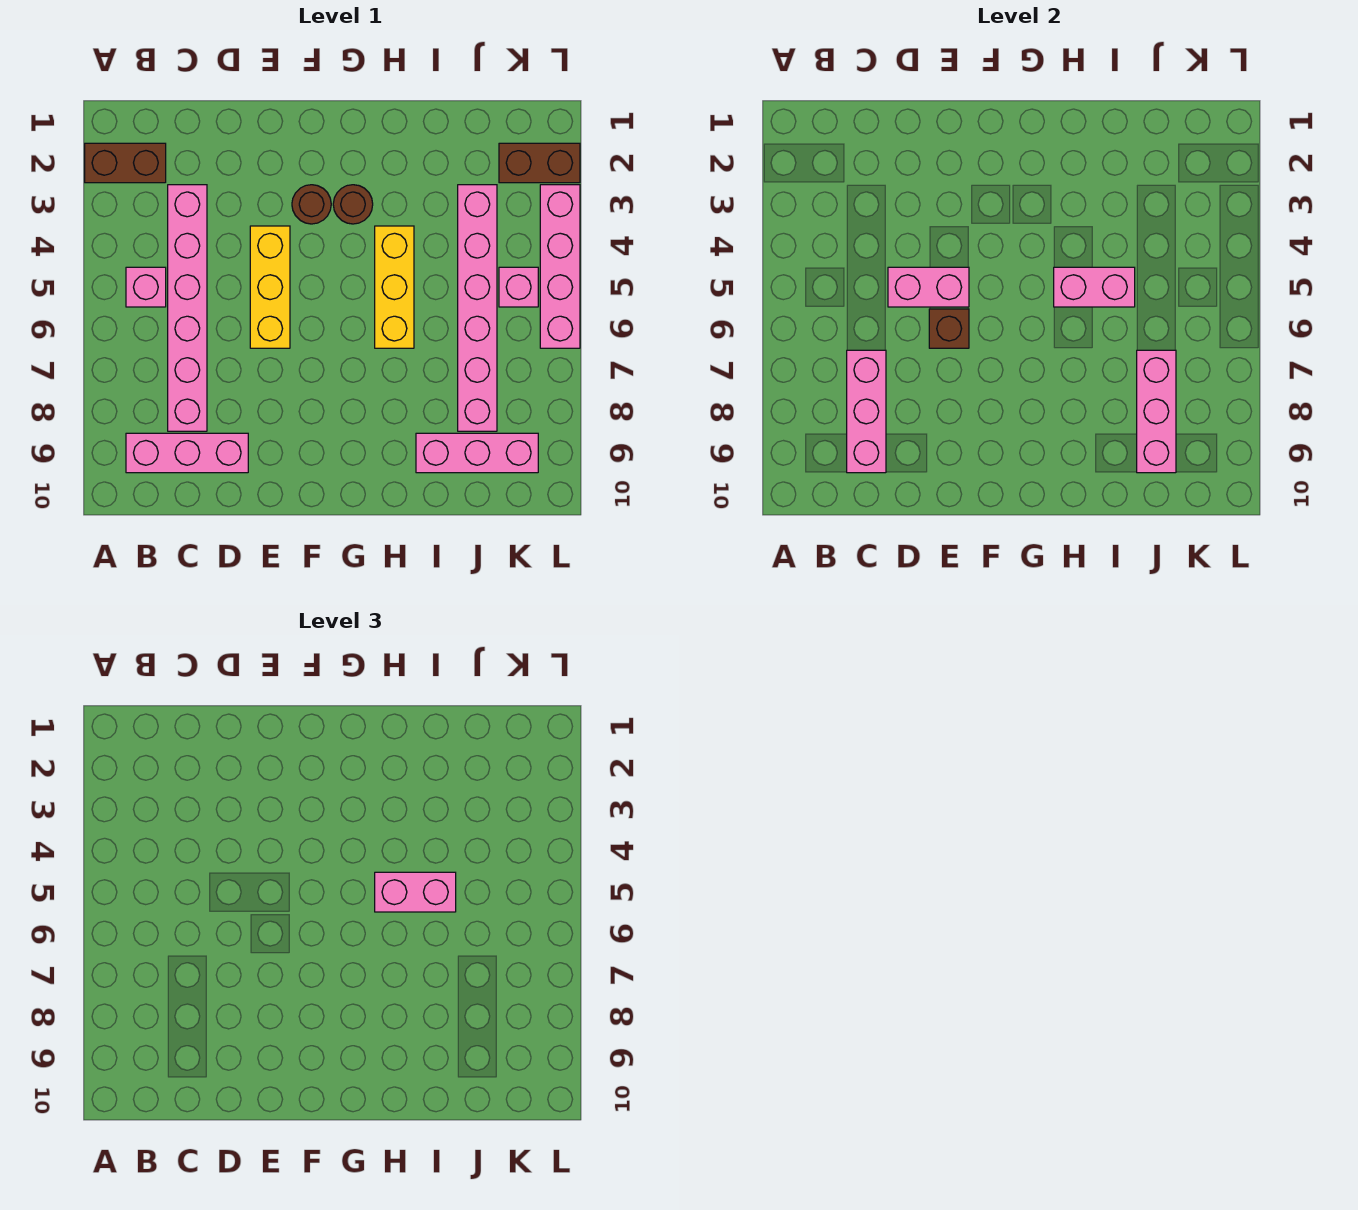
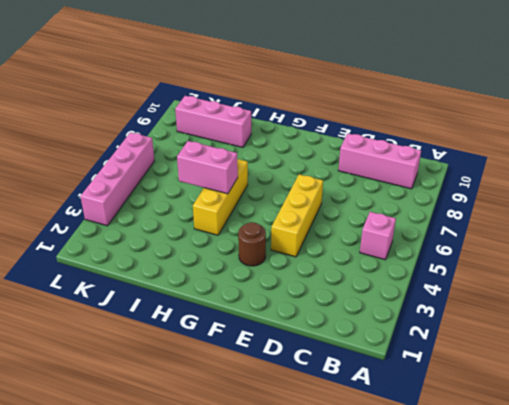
none -> brown 1x2 brick [85,143,166,183]
none -> pink 1x6 brick [168,185,207,431]
none -> brown 1x1 round brick [333,185,373,224]

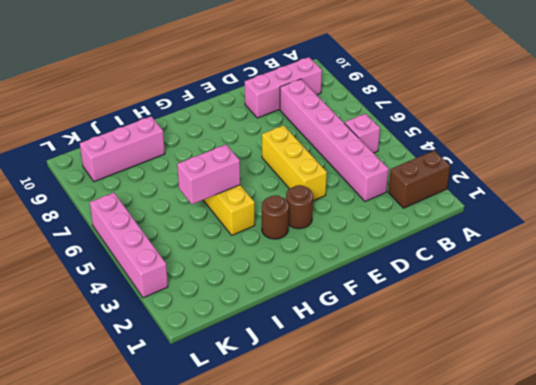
none -> pink 1x6 brick [458,185,497,431]
none -> brown 1x2 brick [499,143,580,183]
none -> pink 1x1 brick [499,267,538,307]

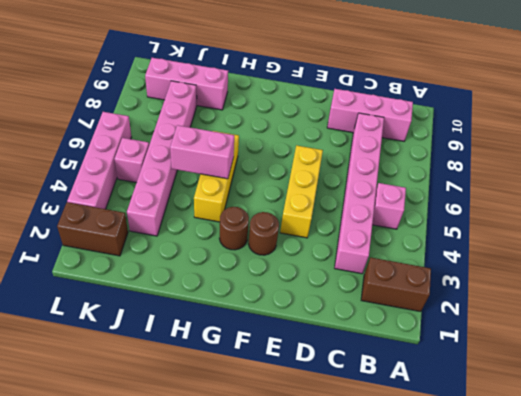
none -> pink 1x3 brick [847,350,886,473]
none -> pink 1x2 brick [888,267,969,307]
none -> brown 1x1 brick [929,309,969,348]

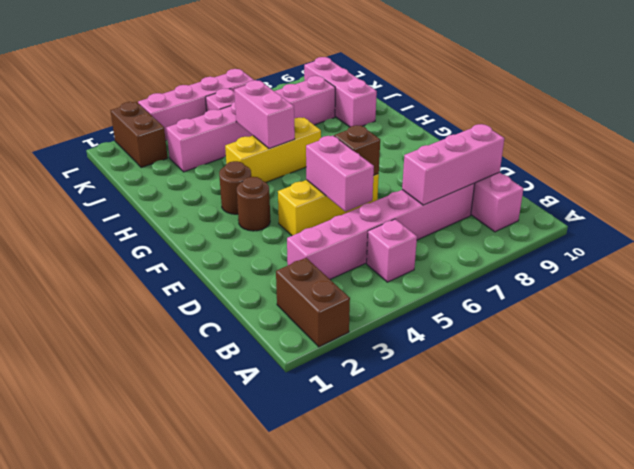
none -> pink 1x3 brick [1137,350,1176,473]
none -> pink 1x2 brick [375,872,456,912]

